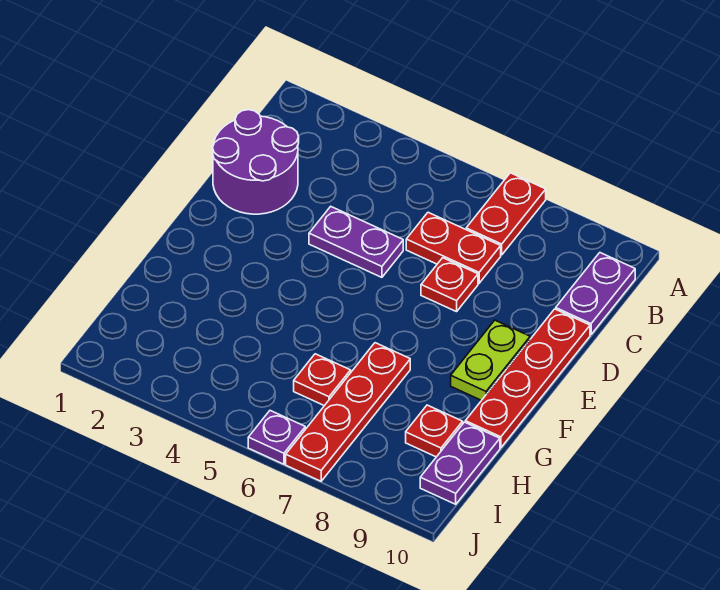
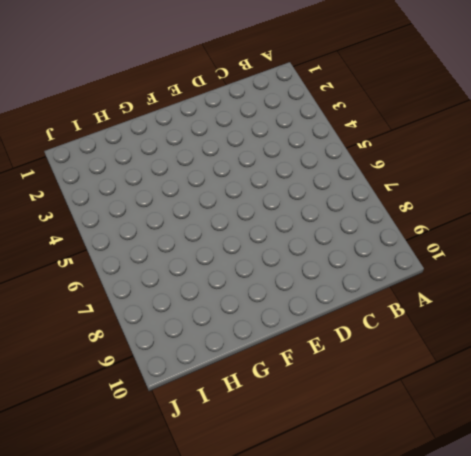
none -> red 1x2 plate [466,173,546,255]
none -> purple 1x2 plate [556,253,635,335]
none -> purple 2x2 round brick [213,110,299,214]

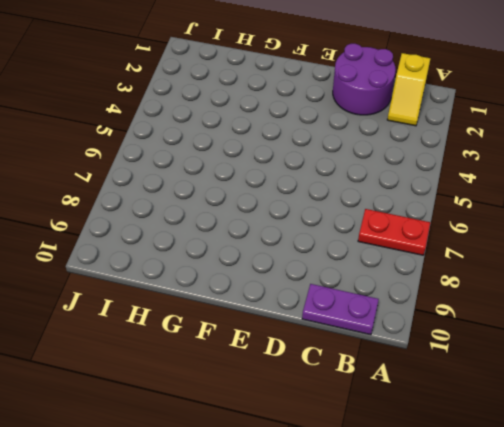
yellow 1x2 slope [387,53,430,126] -> none
none -> red 1x2 plate [406,213,501,283]
none -> purple 1x2 plate [309,206,403,277]
none -> red 1x1 plate [421,258,478,312]

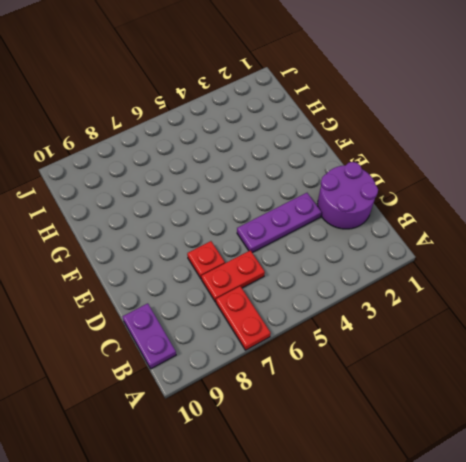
purple 1x3 plate [237,193,322,253] -> purple 1x2 plate [309,206,403,277]
none -> red 1x4 plate [465,309,590,448]
none -> lime 1x2 plate [451,320,530,400]
none -> red 1x4 plate [286,343,410,481]

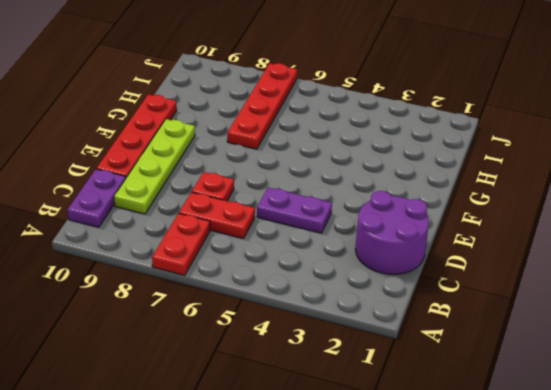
lime 1x4 plate [114,119,195,214] -> lime 1x2 plate [451,320,530,400]
none -> red 1x1 plate [294,354,351,406]
none -> red 1x1 plate [406,405,463,457]
none -> purple 1x2 plate [420,422,500,504]

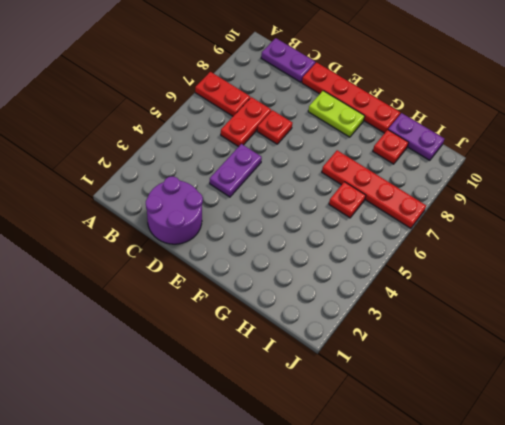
none -> purple 1x1 plate [248,411,305,464]

